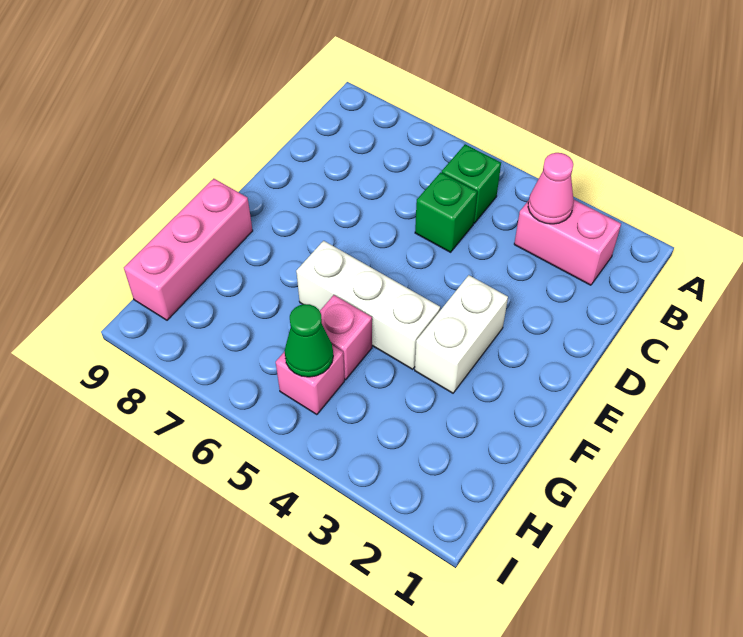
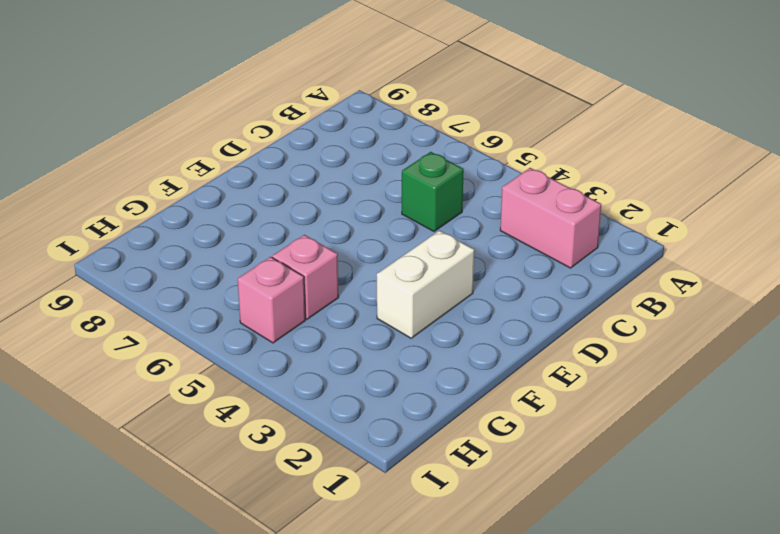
none -> green 1x1 brick [442,144,501,223]
none -> white 1x3 brick [296,241,440,369]

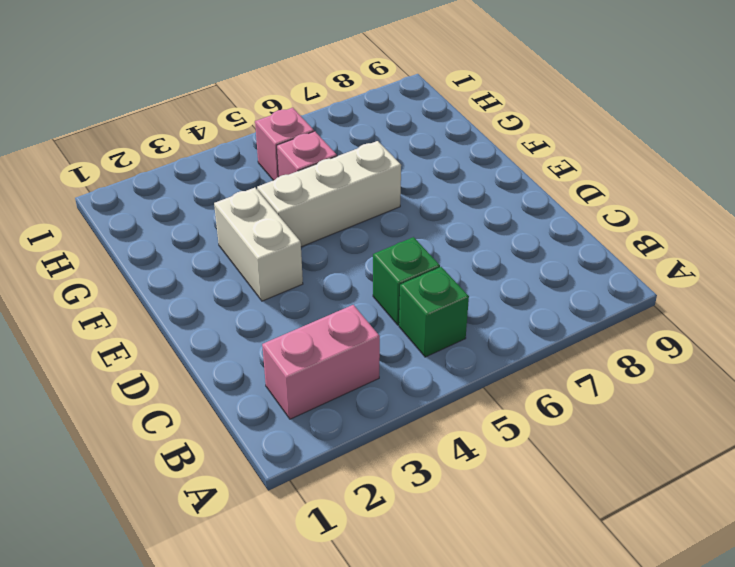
none -> pink 1x3 brick [124,179,253,320]
none -> pink 1x1 cone [528,153,574,224]

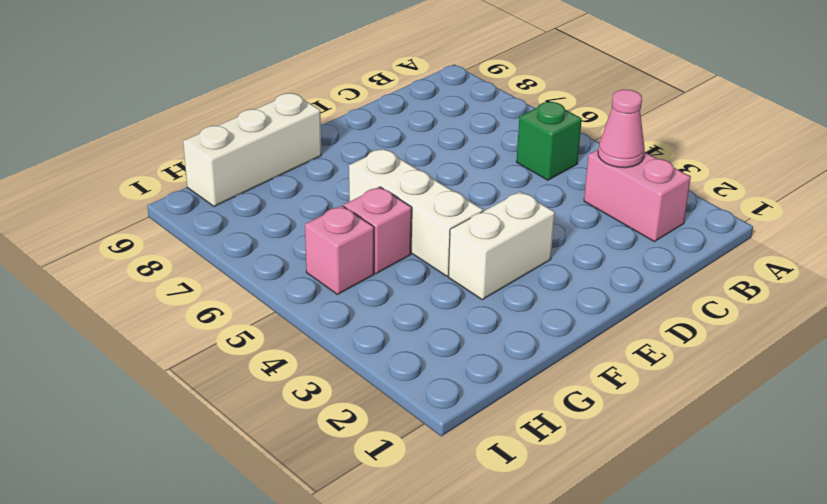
white 1x3 brick [183,93,321,207] -> pink 1x3 brick [124,179,253,320]
none -> green 1x1 brick [415,172,477,252]
none -> green 1x1 cone [285,304,333,377]

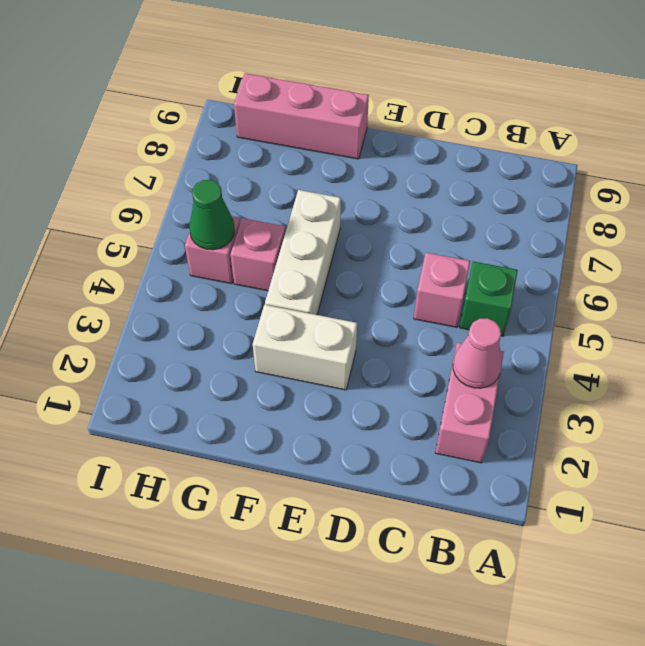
pink 1x1 brick [414,253,470,327] -> green 1x1 brick [415,172,477,252]

